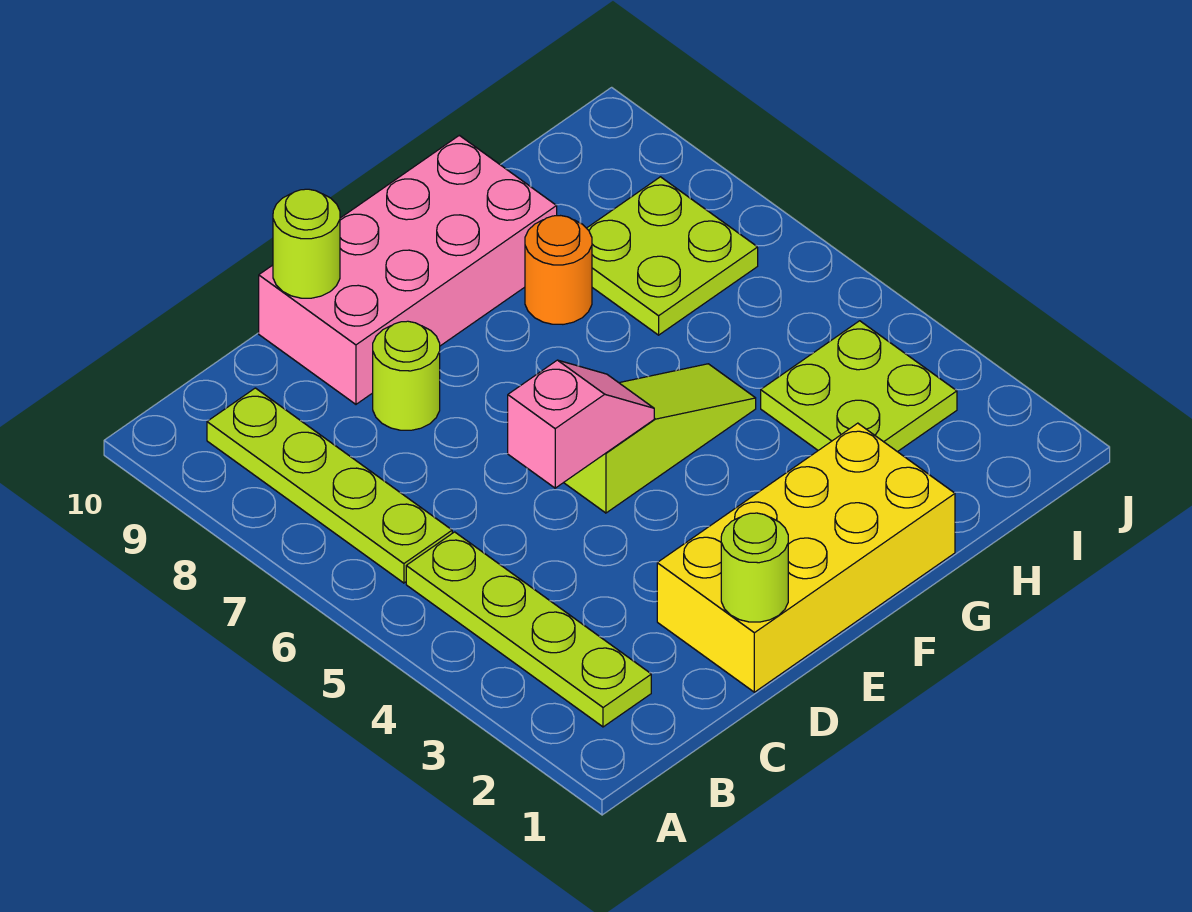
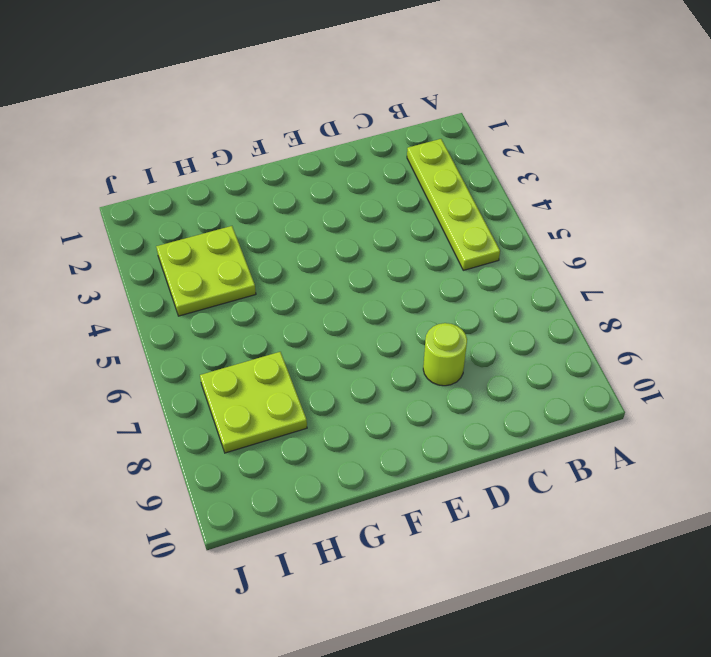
none -> lime 1x4 plate [207,388,452,583]
none -> yellow 2x4 brick [657,423,955,692]
none -> pink 2x4 brick [259,135,557,404]

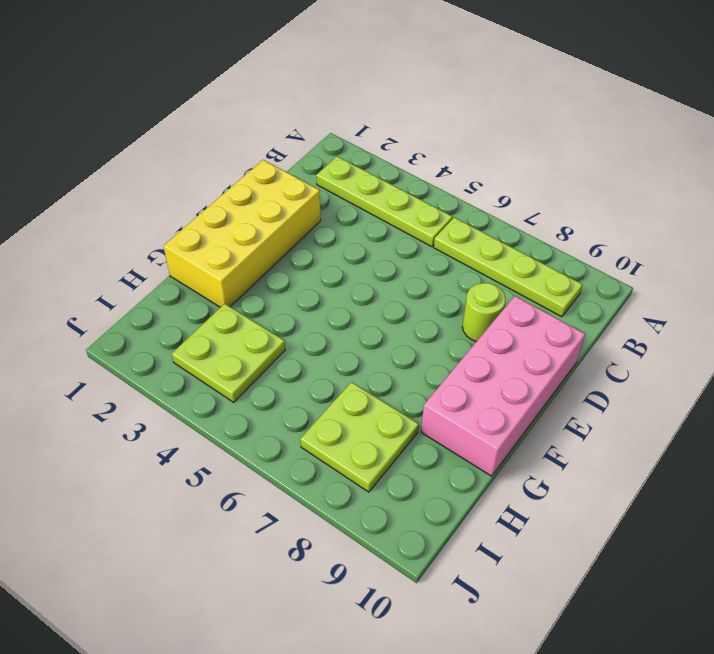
none -> lime 1x3 slope [564,364,756,513]
none -> orange 1x1 round brick [525,216,592,324]
none -> lime 1x1 round brick [721,513,788,622]

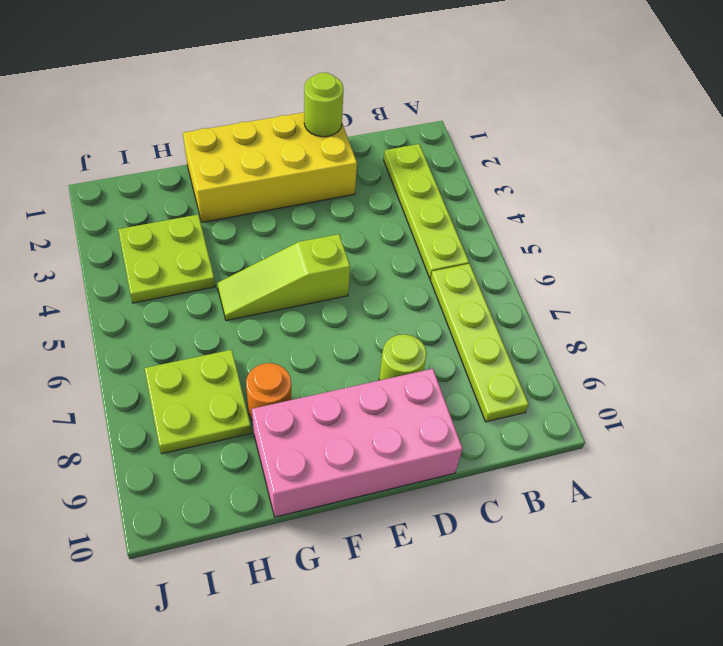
none -> pink 1x2 slope [508,360,654,488]
none -> lime 1x1 round brick [273,189,340,298]

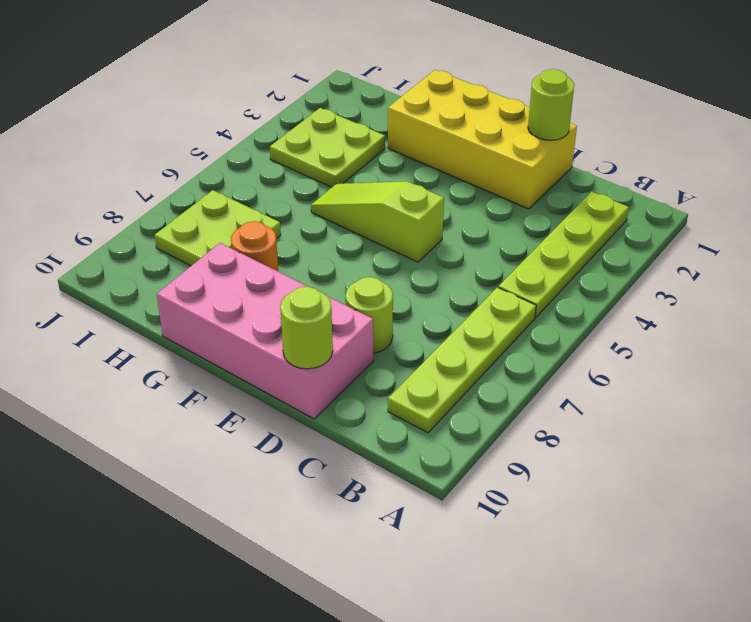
none -> pink 1x2 slope [508,360,654,488]

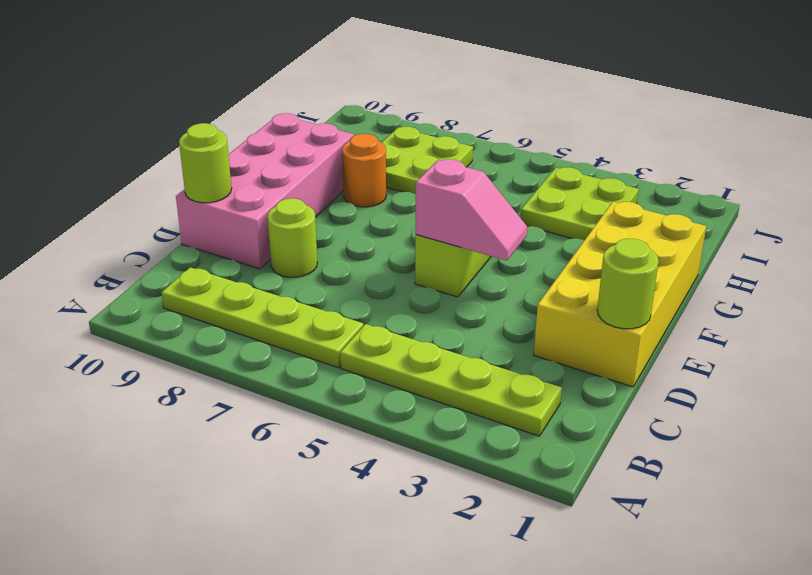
pink 1x2 slope [415,159,527,261] -> pink 1x2 slope turned to [508,360,654,488]

